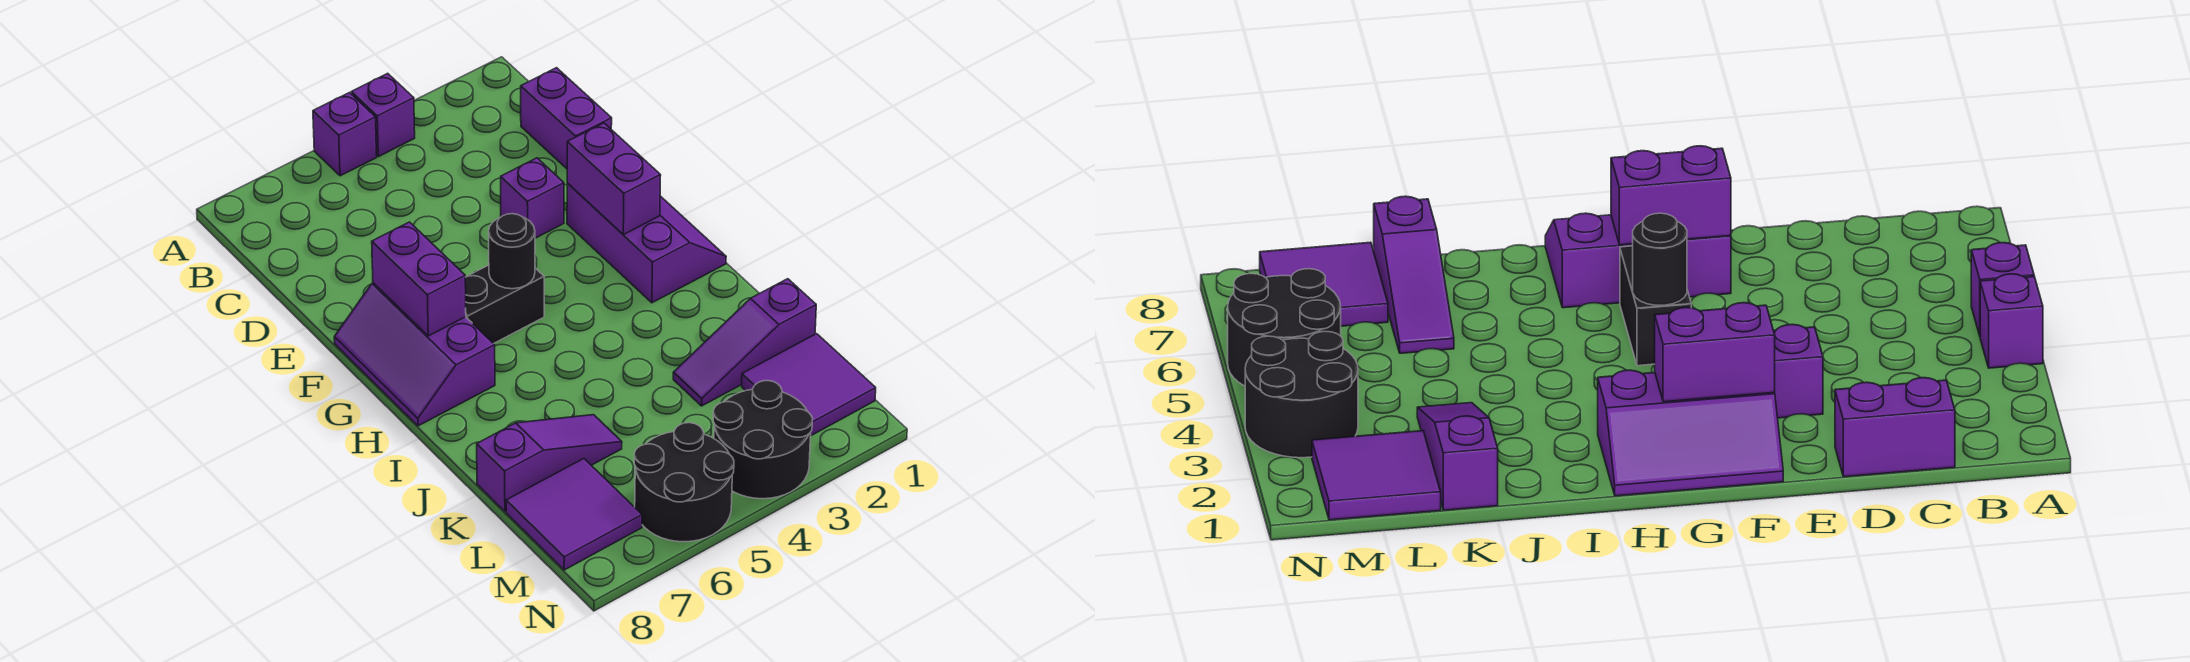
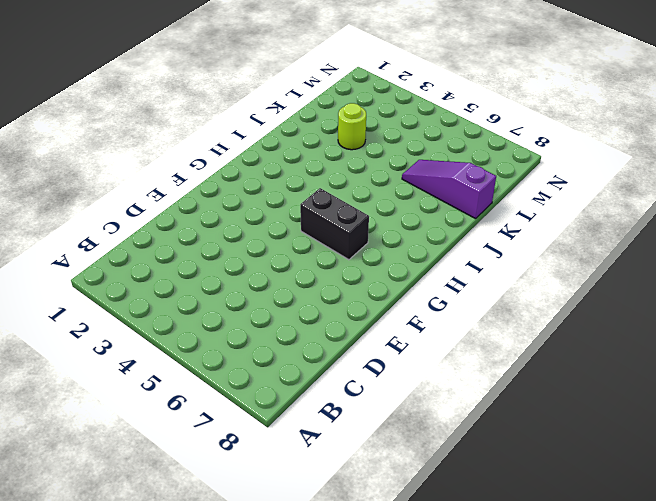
lime 1x1 round brick [338,103,366,150] -> purple 1x3 slope [673,279,816,406]
none -> purple 1x1 brick [351,73,415,157]
none -> purple 1x1 brick [313,93,377,176]
none -> purple 1x2 brick [521,68,612,169]

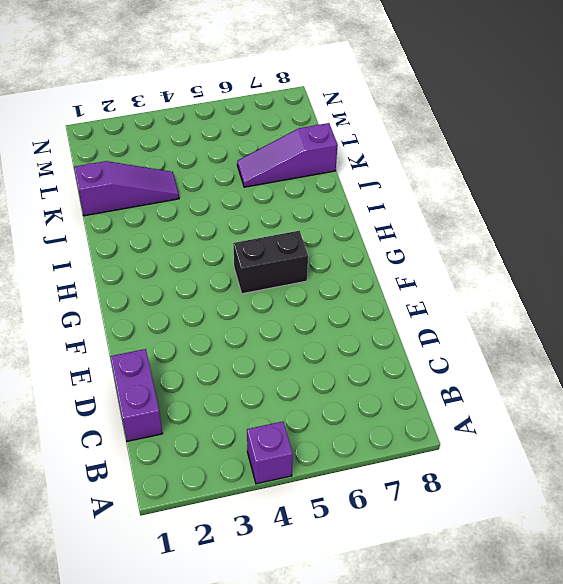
none -> purple 1x1 brick [313,93,377,176]
none -> purple 1x1 brick [501,158,564,238]
none -> purple 2x3 slope [567,183,726,303]

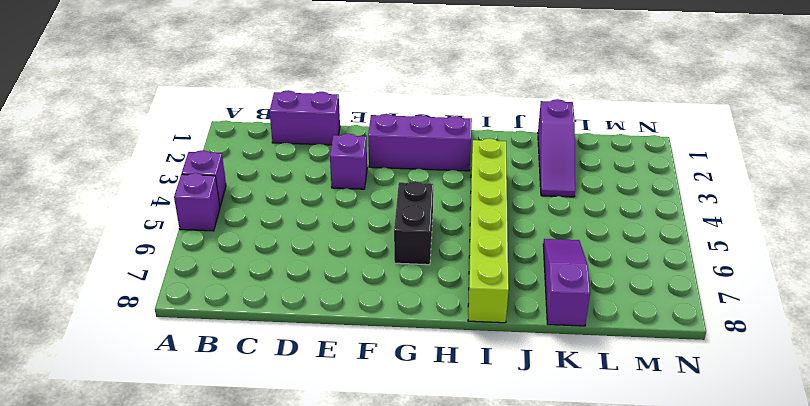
lime 1x6 brick [468,138,509,323] -> none
none -> purple 2x3 slope [334,283,495,426]
none -> purple 2x2 tile [742,334,876,436]
none -> purple 2x2 tile [506,459,642,570]

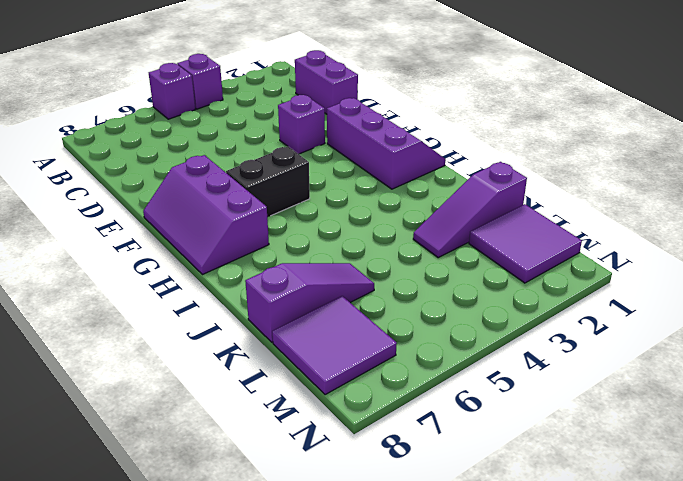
none -> black 2x2 round brick [713,381,813,499]
none -> black 2x2 round brick [634,423,734,542]
none -> purple 1x2 brick [567,123,661,235]

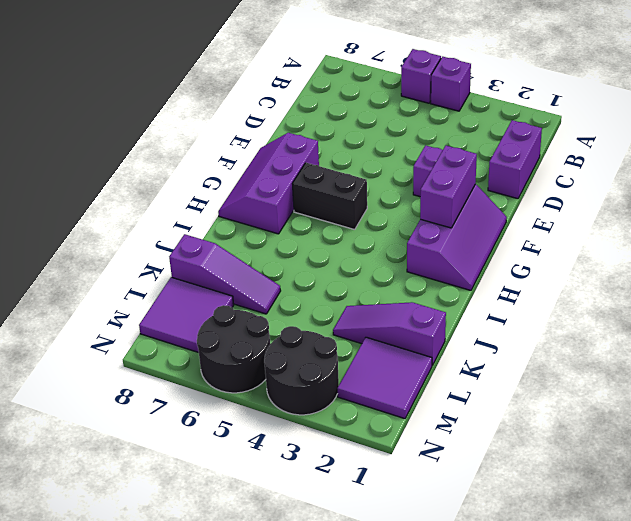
none -> purple 1x2 brick [372,222,466,336]
none -> black 1x1 round brick [489,214,535,289]

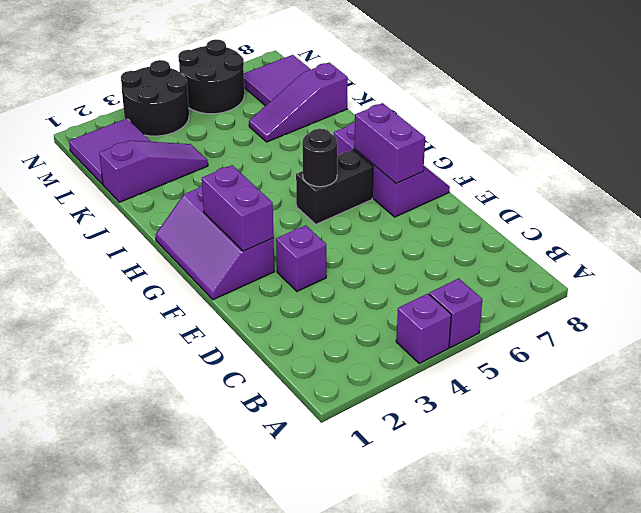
none -> purple 1x2 brick [521,68,612,169]

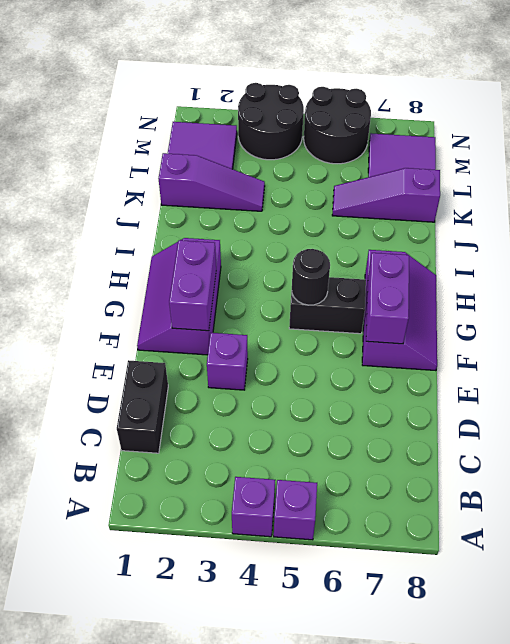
black 1x2 brick [117,360,168,453] -> purple 1x2 brick [521,68,612,169]

